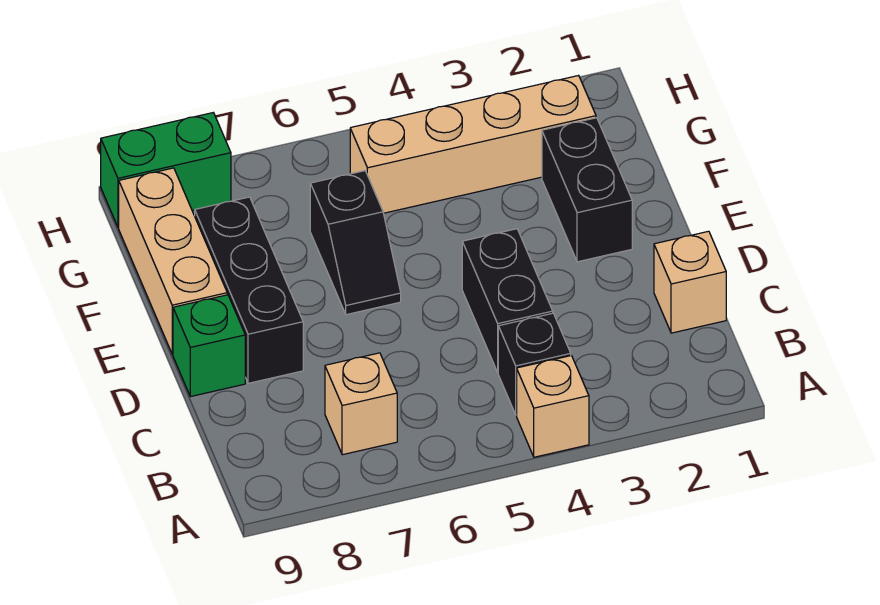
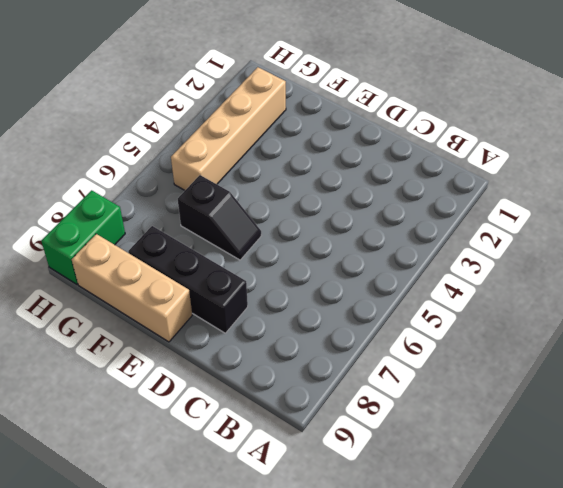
none -> tan 1x1 brick [517,356,589,457]
none -> black 1x1 brick [498,313,571,415]
none -> tan 1x1 brick [325,353,397,455]

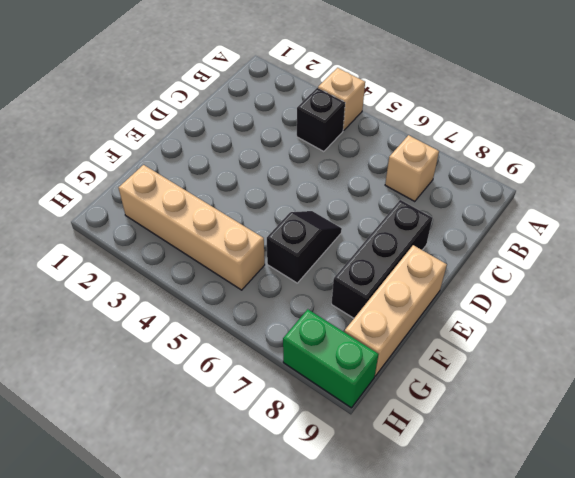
none -> tan 1x1 brick [654,231,726,333]
none -> black 1x2 brick [462,229,553,372]
none -> green 1x1 brick [173,295,245,397]

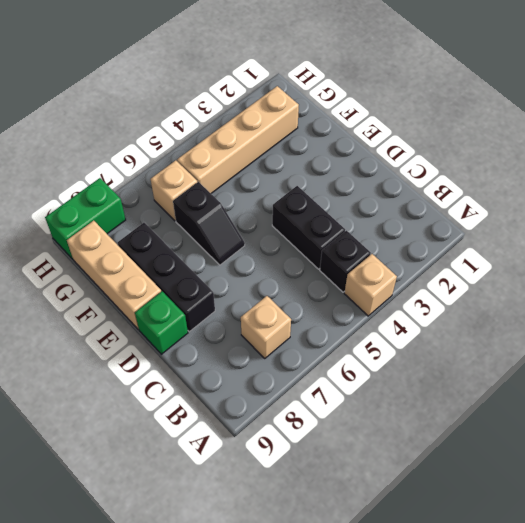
tan 1x1 brick [151,160,197,221] -> tan 1x1 brick moved to [654,231,726,333]
none -> black 1x2 brick [542,118,632,262]

